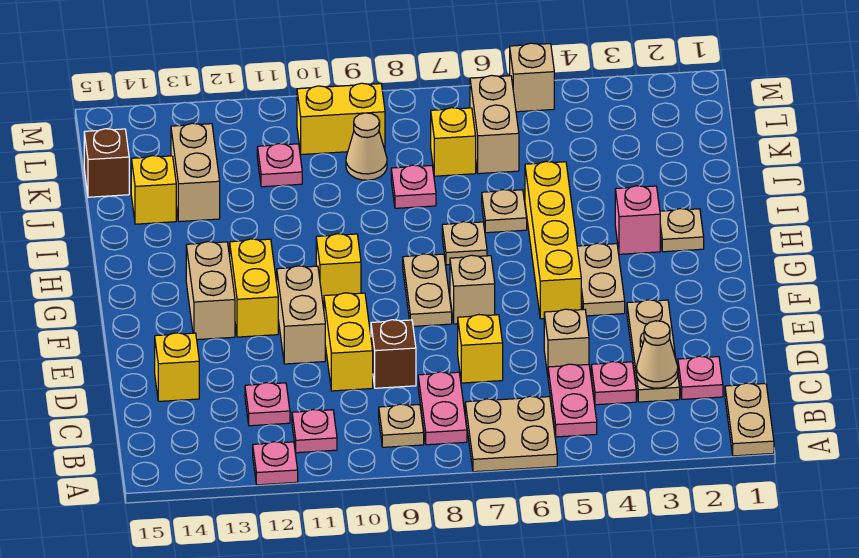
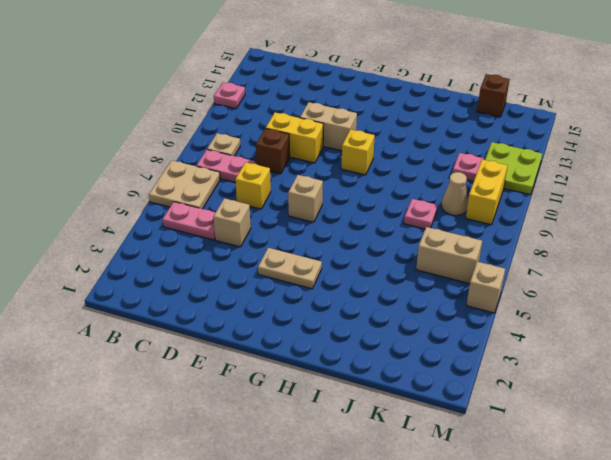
lime 2x2 plate [485,142,542,195] -> none
none -> tan 1x2 plate [725,383,774,456]
none -> pink 1x1 plate [292,410,337,453]
none -> pink 1x1 plate [678,356,723,399]
none -> tan 1x3 plate [627,300,680,402]

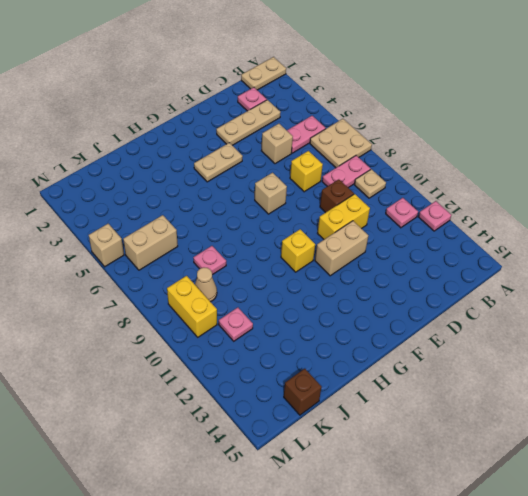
none -> pink 1x1 plate [591,362,636,405]
none -> pink 1x1 plate [245,383,290,426]
none -> yellow 1x1 brick [155,333,199,401]
none -> yellow 1x4 brick [525,161,581,319]

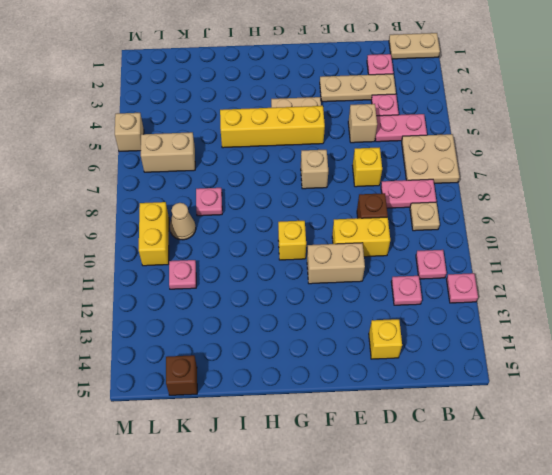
none -> tan 1x2 plate [403,254,452,326]
none -> yellow 1x2 brick [230,239,278,337]
none -> tan 1x2 brick [186,242,235,340]
none -> tan 1x1 plate [660,209,704,252]

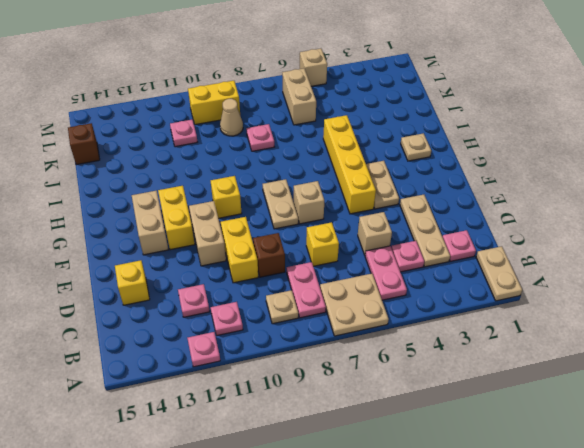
none -> pink 1x1 brick [615,186,660,254]
none -> tan 1x1 plate [442,222,487,265]
none -> tan 1x1 plate [482,190,527,233]
none -> tan 1x2 brick [171,123,220,222]

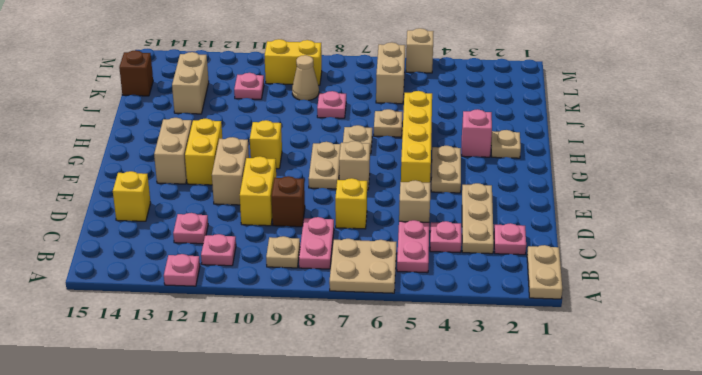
none -> yellow 1x1 brick [131,156,176,224]
none -> yellow 1x1 brick [431,108,476,176]
none -> tan 1x1 cone [636,321,678,388]

